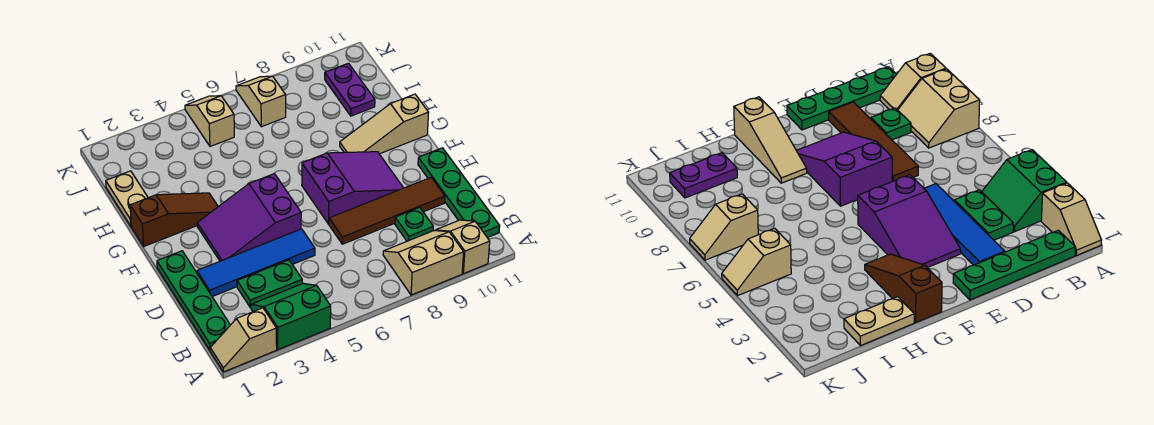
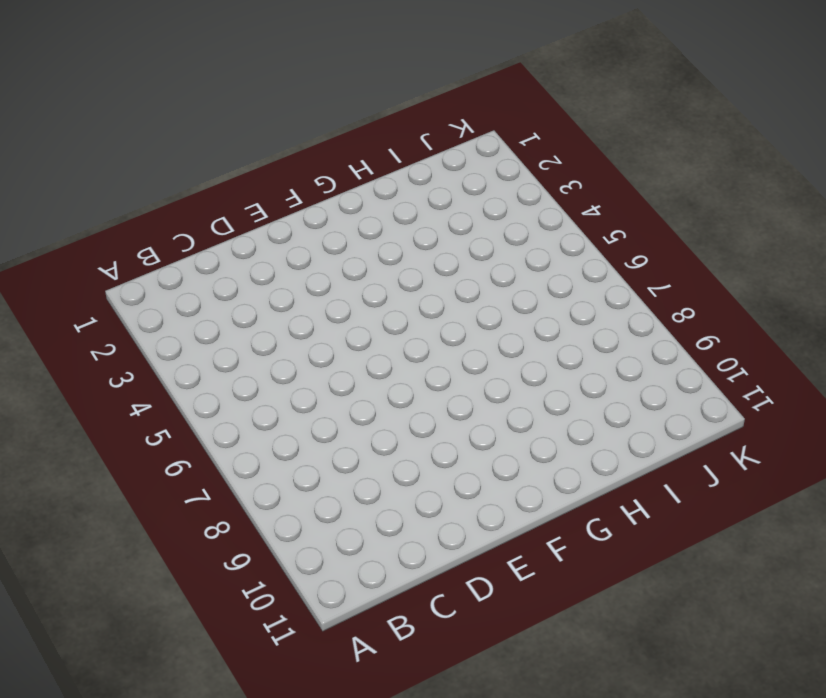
none -> tan 1x2 slope [210,308,277,372]
none -> green 2x2 slope [251,283,331,350]
none -> tan 2x2 slope [383,231,464,295]

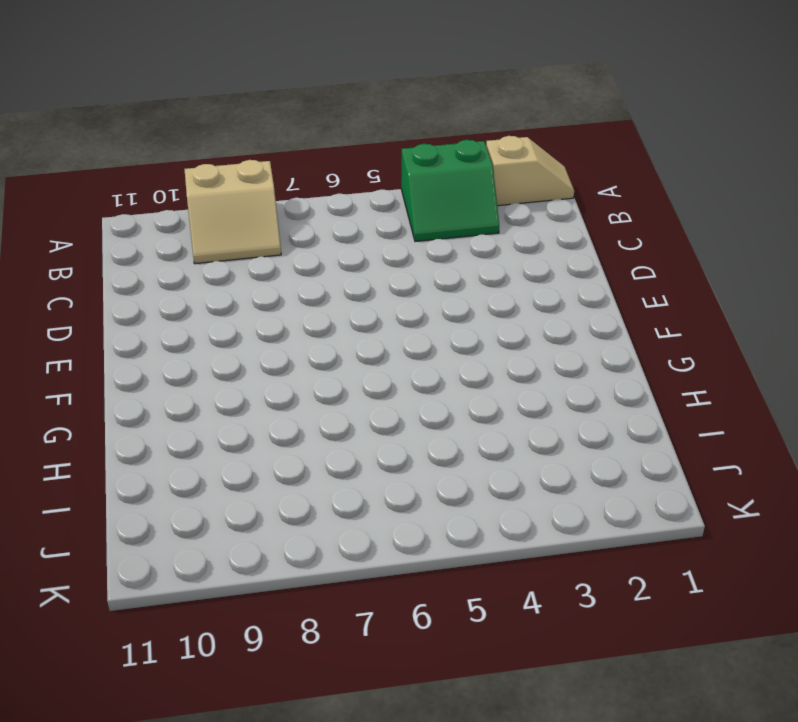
none -> tan 1x2 slope [435,220,490,274]
none -> green 1x4 plate [157,251,230,350]
none -> green 1x4 plate [418,148,500,238]

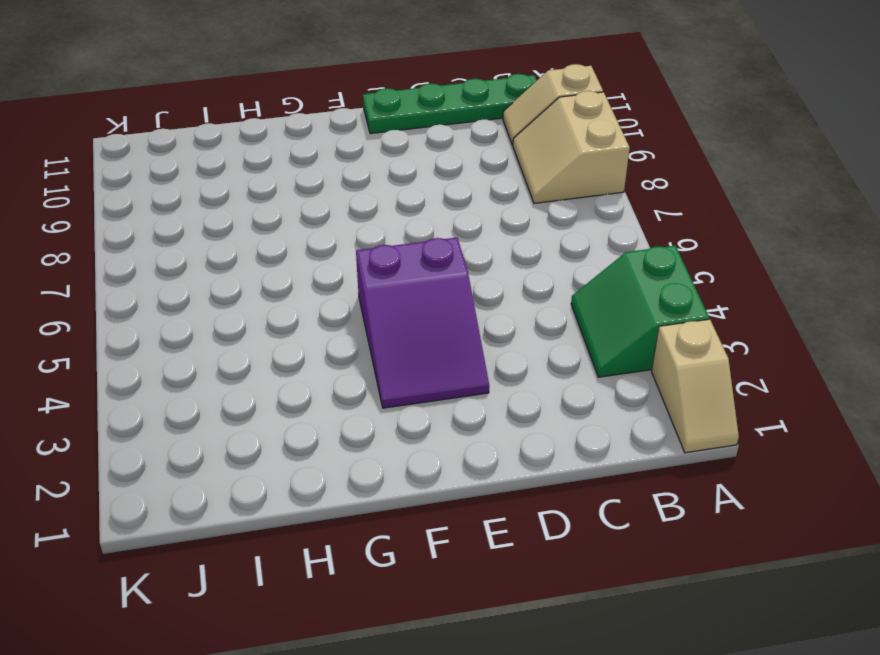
none -> green 1x4 plate [157,251,230,350]
none -> green 1x2 plate [237,260,302,307]
none -> green 1x1 plate [395,207,433,241]

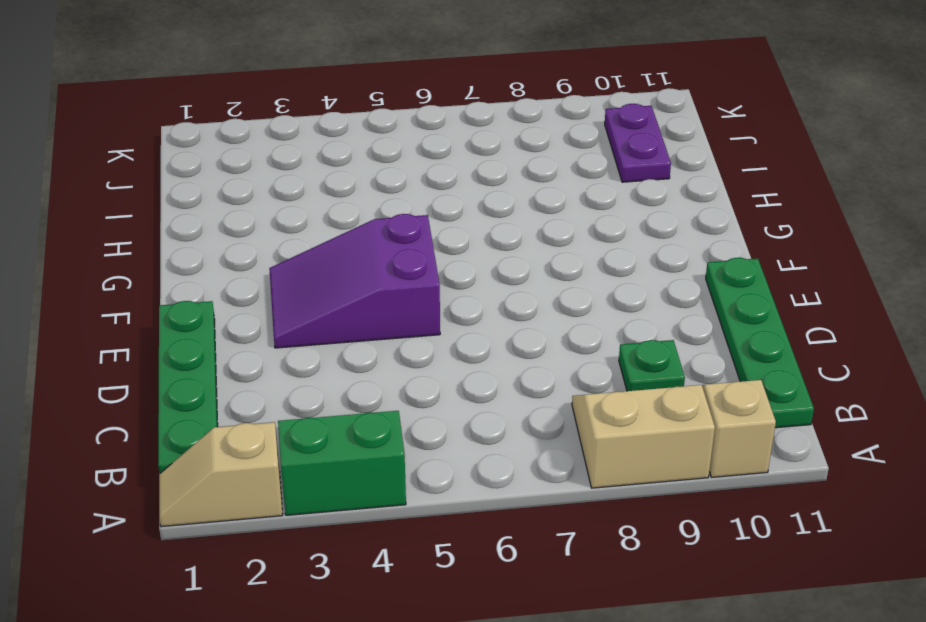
none -> green 1x2 plate [237,260,302,307]
none -> blue 1x4 tile [197,229,315,297]
none -> brown 1x4 tile [329,178,445,244]

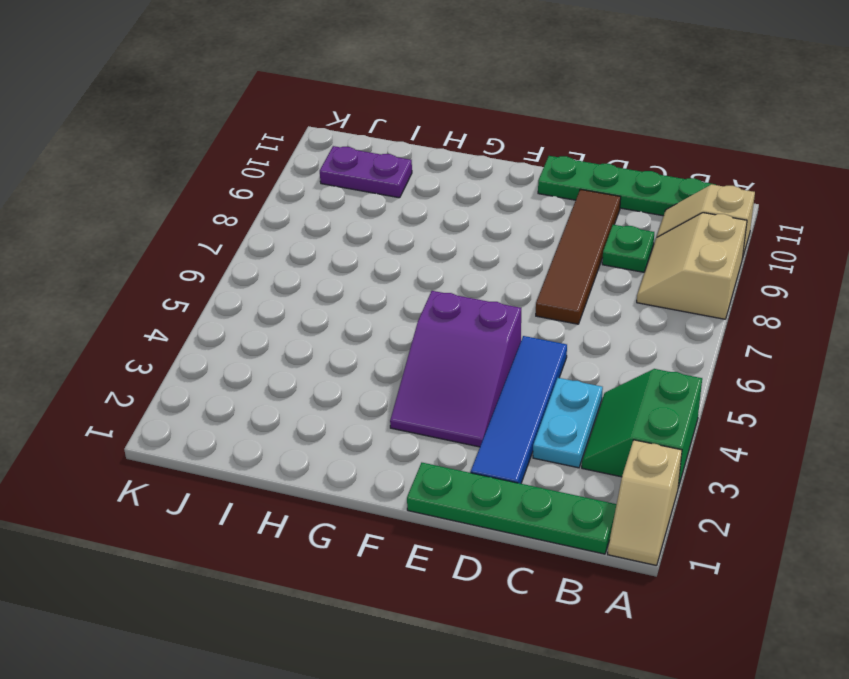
cyan 1x2 plate [533,378,603,468] -> green 1x2 plate [237,260,302,307]
none -> purple 2x3 slope [302,152,403,224]
none -> brown 1x3 slope [130,193,218,246]
none -> tan 1x3 slope [340,94,429,154]

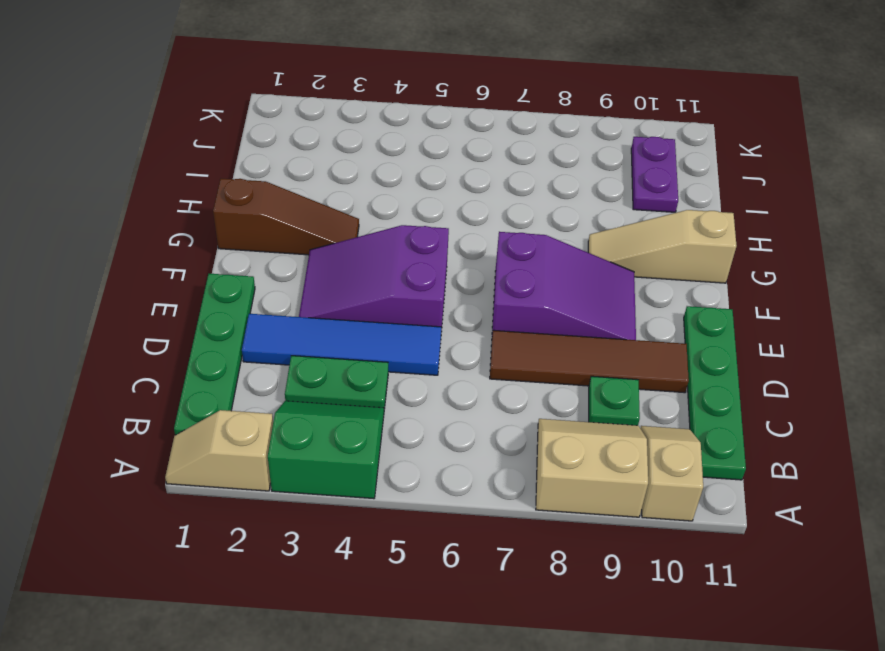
none -> tan 1x2 plate [106,171,148,226]
none -> tan 1x2 slope [185,96,234,146]
none -> tan 1x2 slope [236,76,286,127]

